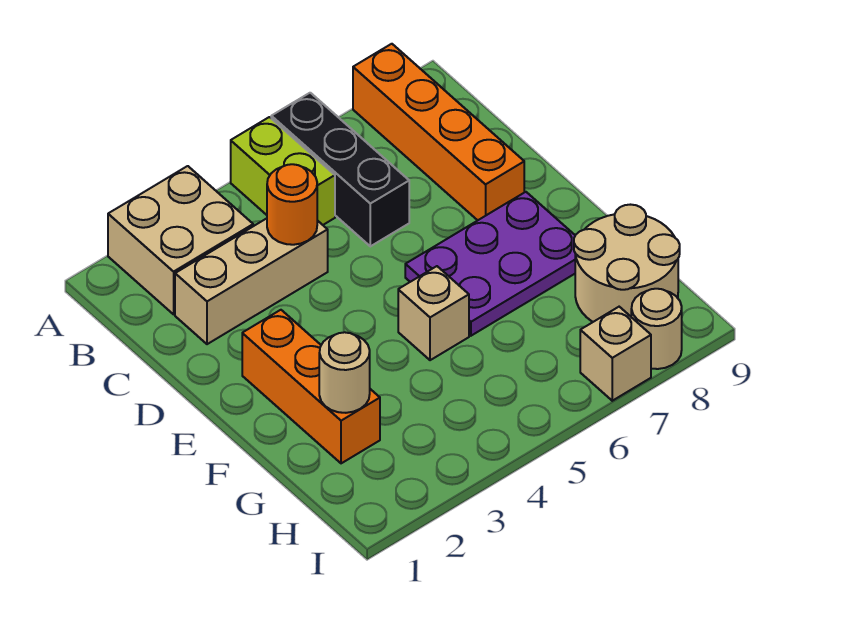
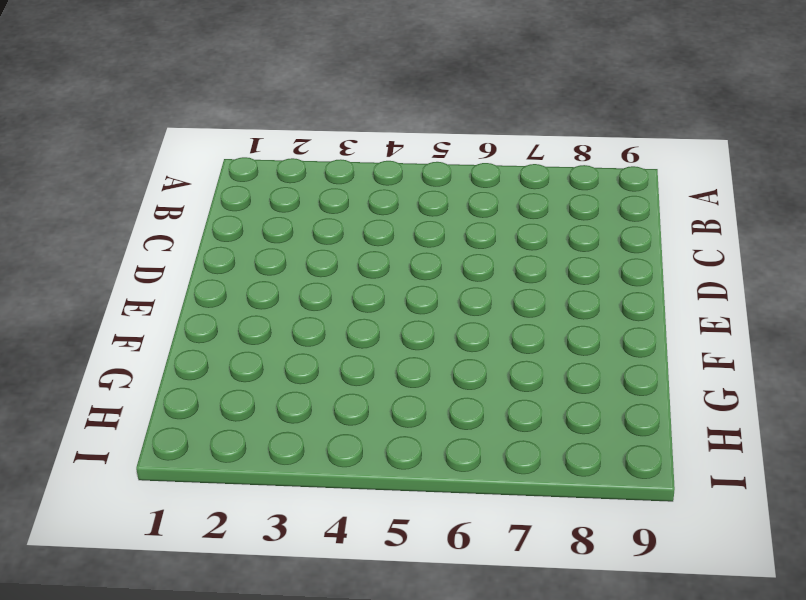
none -> tan 2x2 brick [108,166,253,314]
none -> lime 1x2 brick [231,117,335,225]
none -> black 1x3 brick [271,93,409,246]

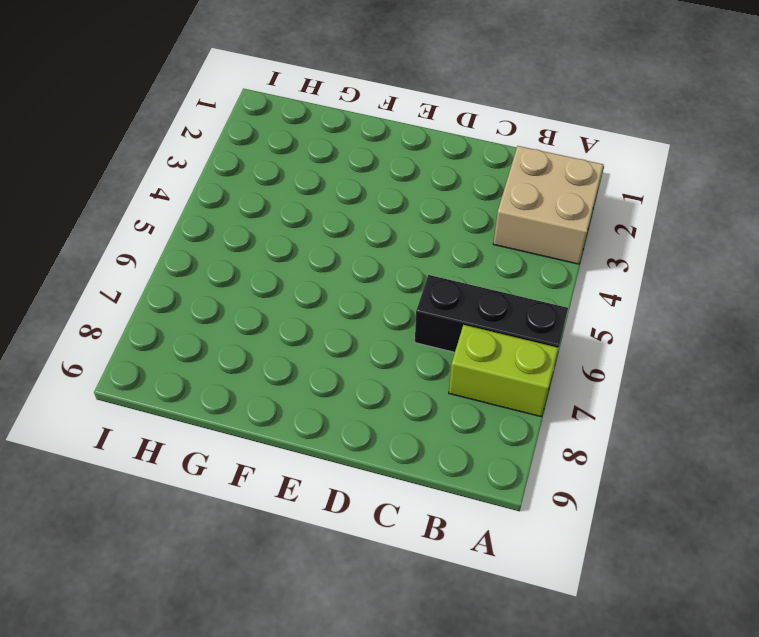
lime 1x2 brick [449,325,558,417] -> lime 1x2 brick moved to [231,117,335,225]
none -> orange 1x4 brick [353,44,524,220]
none -> tan 1x3 brick [175,218,328,344]
none -> orange 1x3 brick [242,310,380,463]

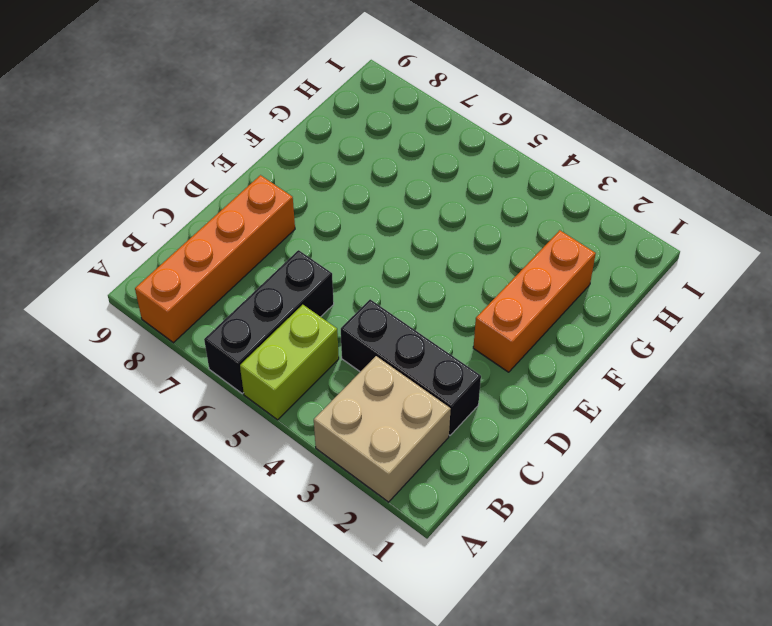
black 1x3 brick [341,299,481,435] -> tan 1x3 brick [175,218,328,344]
none -> purple 2x3 plate [405,192,575,336]
none -> tan 1x1 brick [398,266,469,360]
none -> tan 2x2 round brick [574,205,680,322]

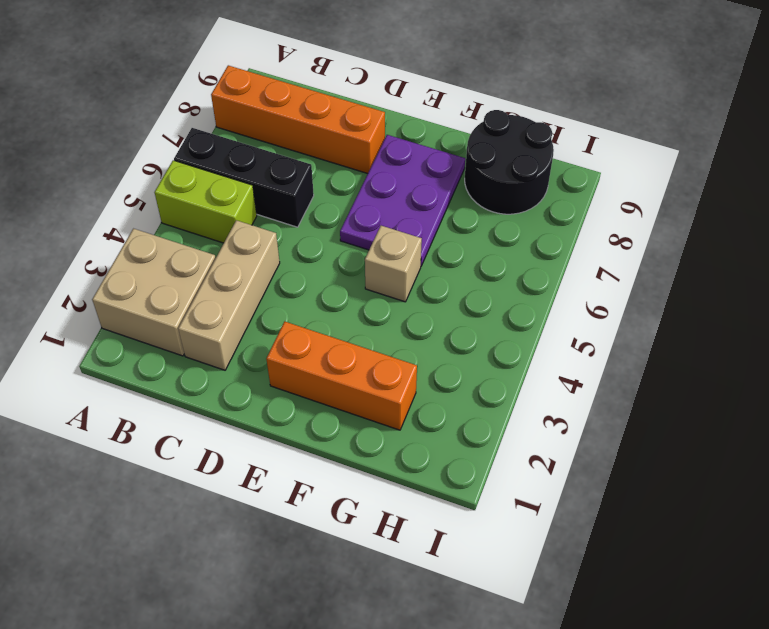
black 2x2 round brick [465,110,554,214] -> tan 2x2 round brick [574,205,680,322]
none -> tan 1x1 brick [580,307,651,401]
none -> tan 1x1 round brick [631,289,682,369]
none -> orange 1x1 round brick [267,164,317,245]

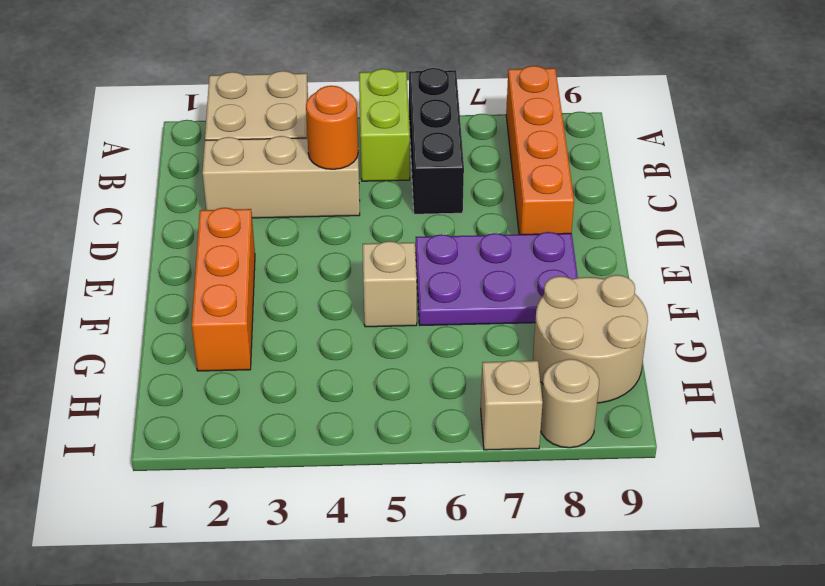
none -> tan 1x1 round brick [319,332,370,413]

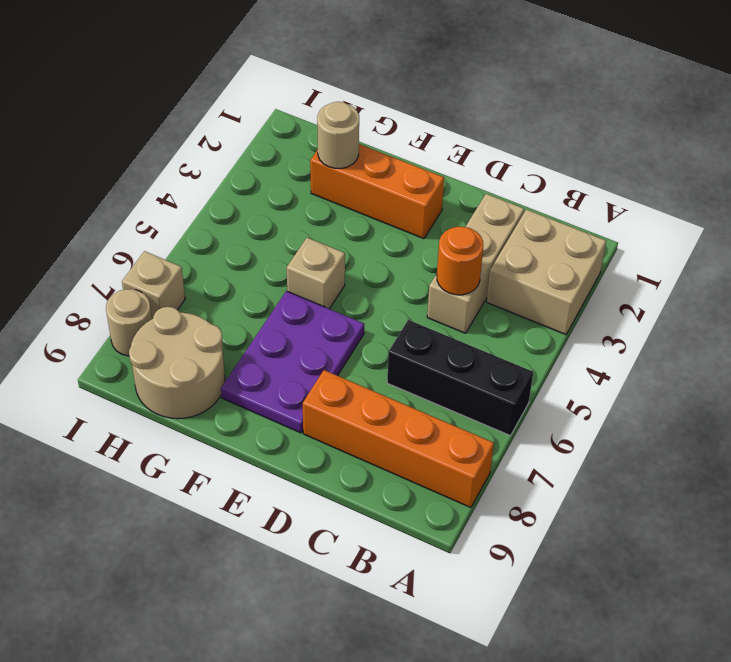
none -> lime 1x2 brick [231,117,335,225]

